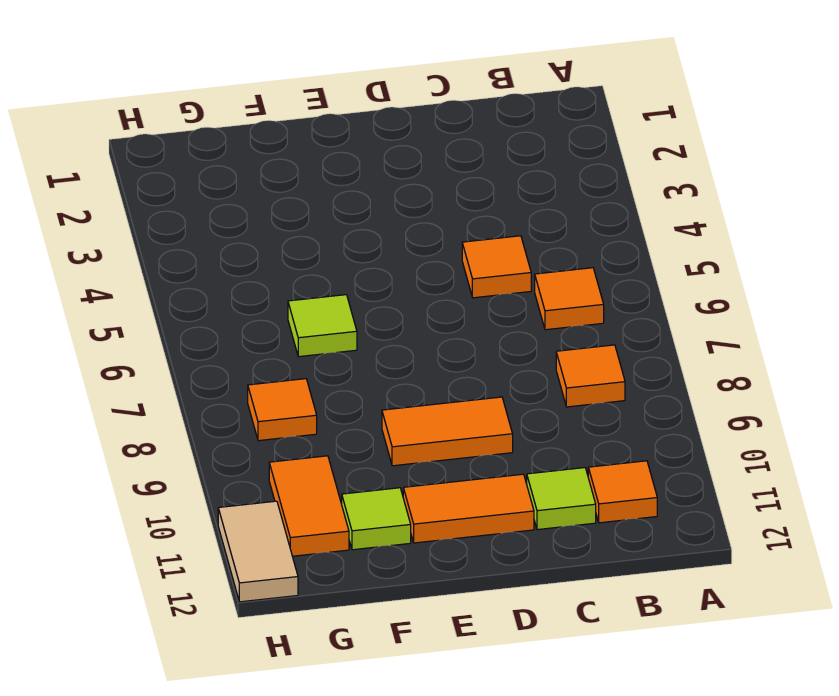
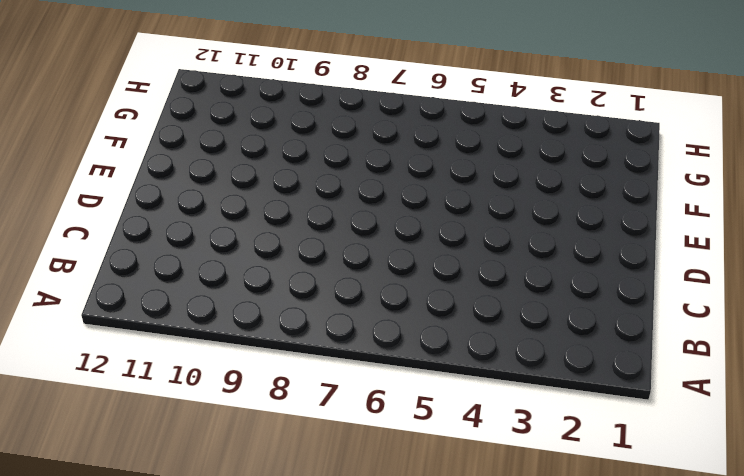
none -> orange 1x1 tile [535,268,604,330]
none -> orange 1x1 tile [556,345,625,407]
none -> orange 1x1 tile [588,461,657,523]

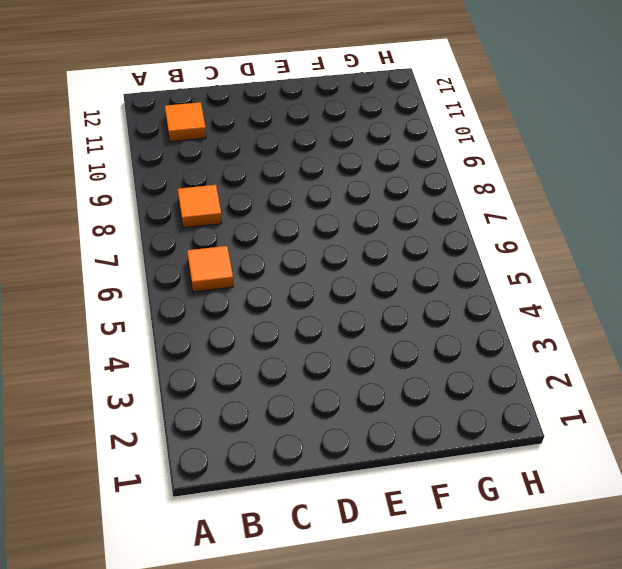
none -> orange 1x1 tile [462,236,531,298]
none -> lime 1x1 tile [527,468,596,530]
none -> orange 1x2 tile [382,397,513,466]

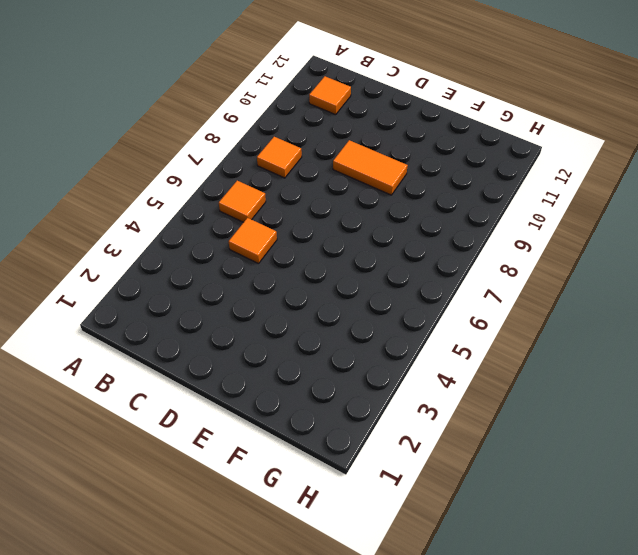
none -> lime 1x1 tile [527,468,596,530]
none -> orange 1x2 tile [403,474,534,543]
none -> lime 1x1 tile [288,295,357,357]

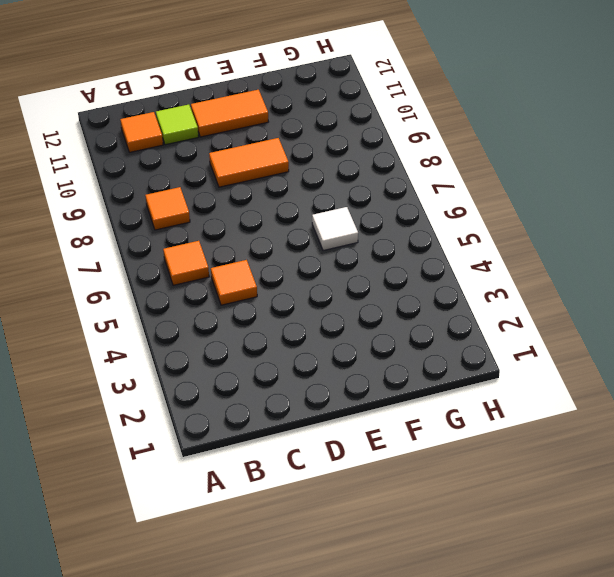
white 1x1 tile [312,207,358,251] -> lime 1x1 tile [288,295,357,357]
none -> lime 1x1 tile [342,488,411,550]
none -> orange 1x1 tile [248,379,317,441]
none -> orange 1x2 tile [269,456,349,556]

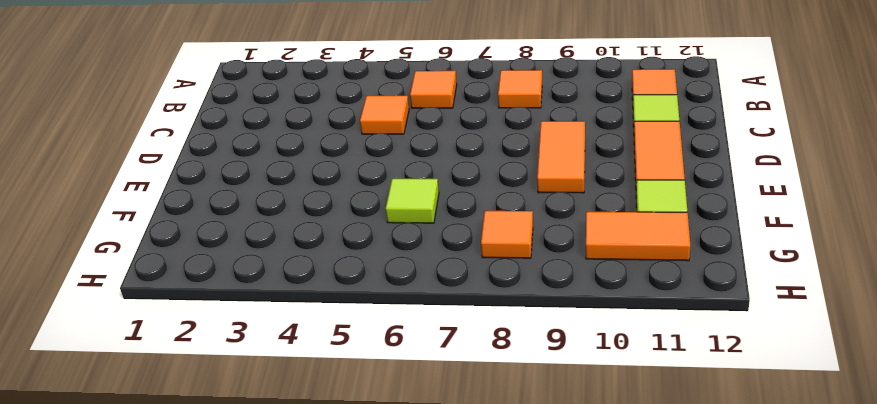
none -> tan 1x2 tile [218,501,298,602]

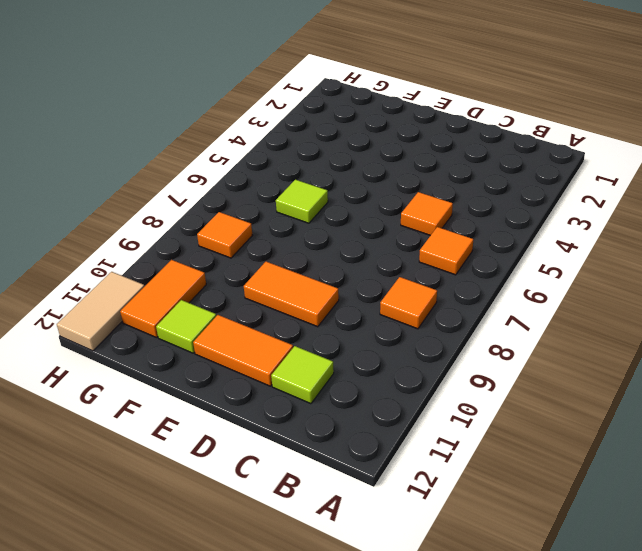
none -> orange 1x1 tile [588,461,657,523]

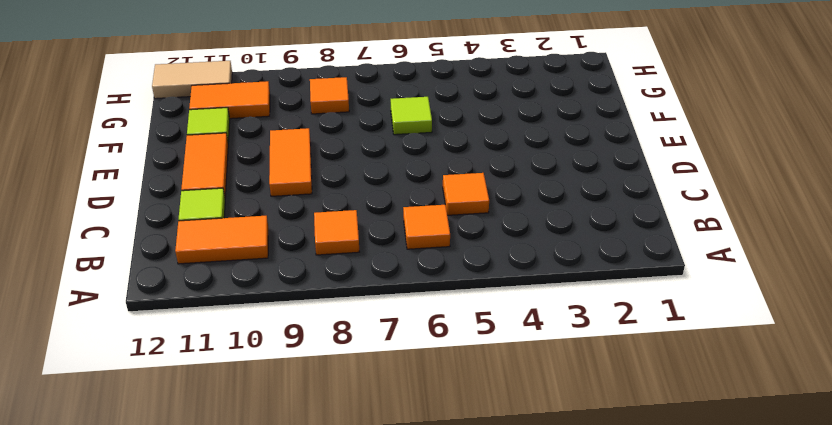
orange 1x2 tile [175,216,268,264] -> orange 1x1 tile [588,461,657,523]

